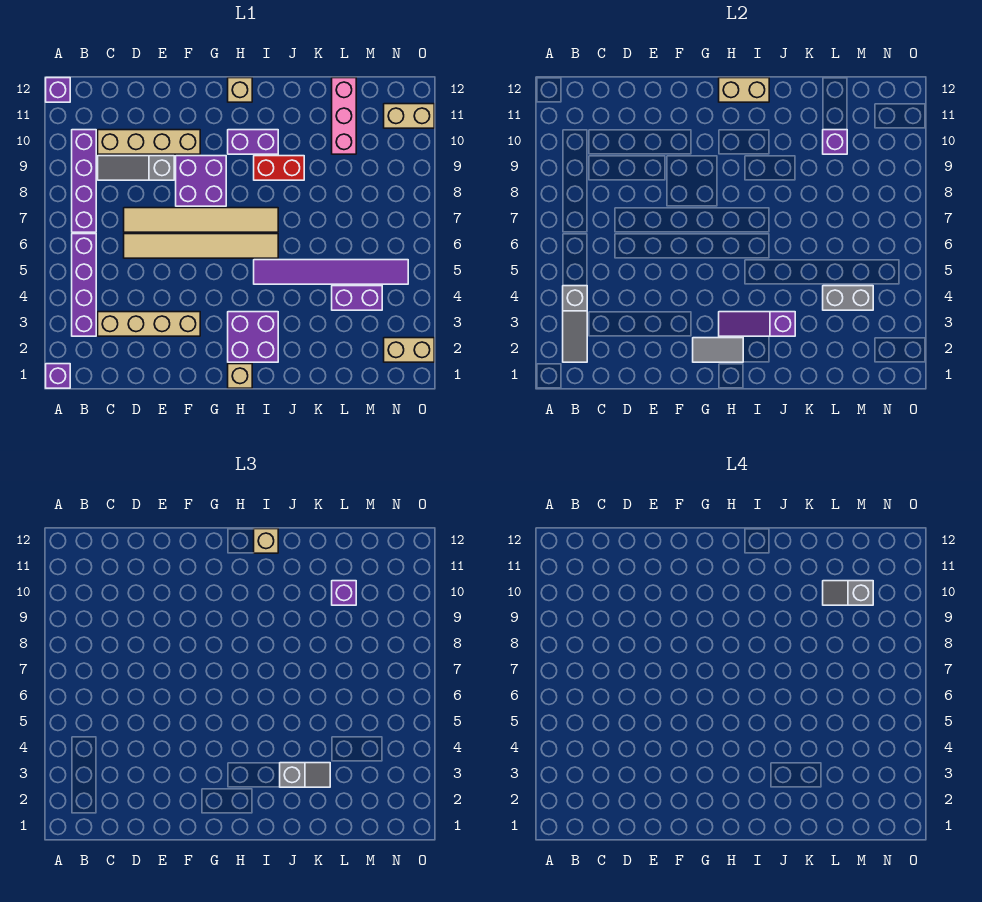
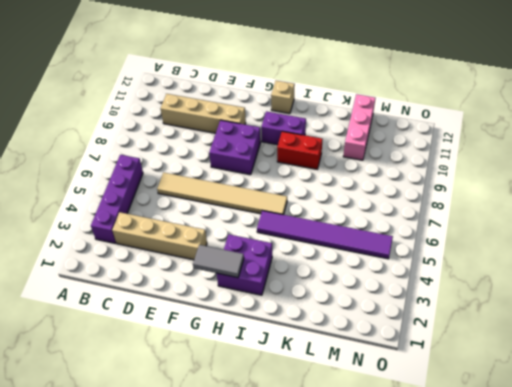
none -> purple 1x1 brick [46,364,70,388]
none -> purple 1x1 brick [46,78,70,102]
none -> purple 1x4 brick [72,130,96,232]
none -> grey 1x3 slope [98,156,174,180]

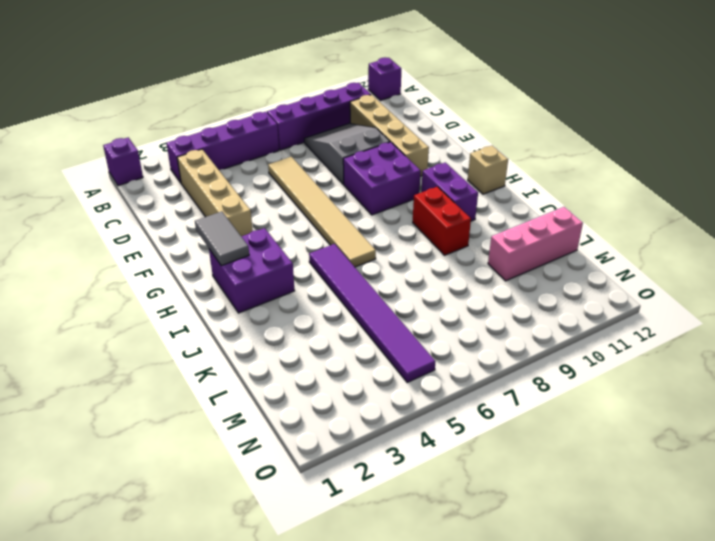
grey 2x3 slope [304,124,390,184] -> grey 1x3 slope [98,156,174,180]
none -> tan 1x6 tile [124,208,278,232]
none -> tan 1x1 brick [228,364,252,388]
none -> purple 1x2 brick [332,286,382,310]
none -> tan 1x2 brick [384,338,434,362]

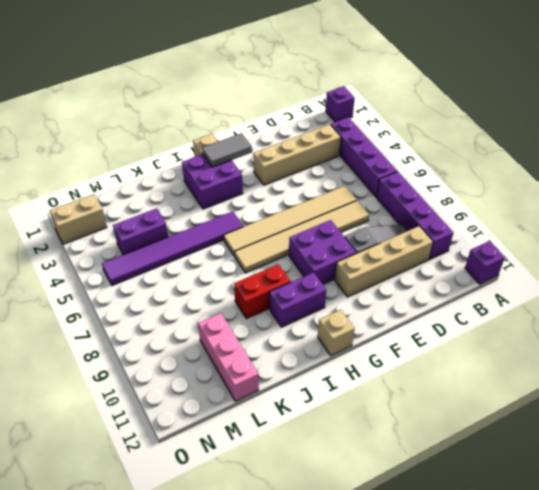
none -> tan 1x2 brick [384,104,434,128]
none -> grey 1x3 slope [563,286,587,362]
none -> purple 1x3 slope [719,312,795,336]
none -> tan 1x2 brick [719,78,769,102]

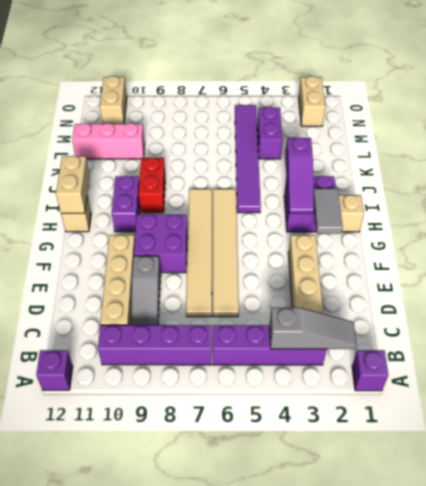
none -> grey 1x2 brick [823,286,873,310]
none -> purple 1x1 brick [823,130,847,154]
none -> tan 1x1 brick [254,529,278,553]
none -> grey 1x2 slope [280,763,330,787]

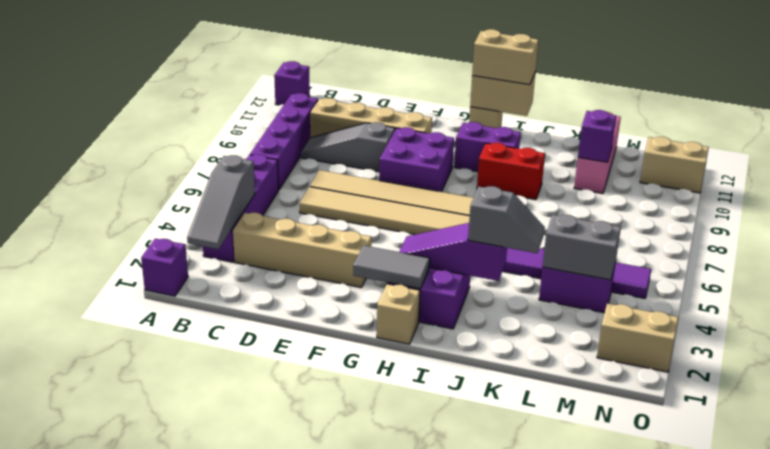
tan 1x2 brick [472,29,539,85] -> tan 1x1 brick [254,529,278,553]
none -> purple 1x1 brick [332,581,356,605]
none -> grey 1x2 slope [823,581,873,605]

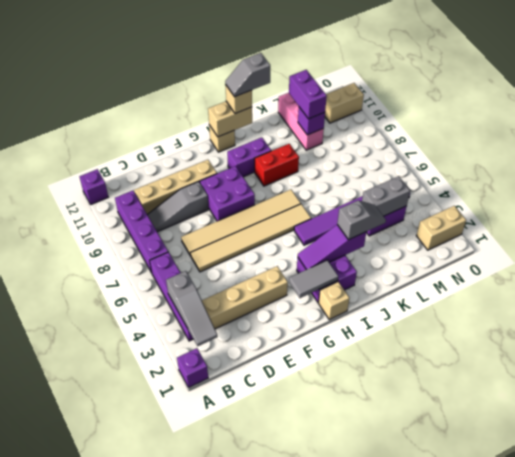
grey 1x2 slope [225,53,270,97] -> grey 1x2 slope moved to [823,581,873,605]
purple 1x2 brick [289,70,327,119] -> purple 1x1 brick [332,581,356,605]

